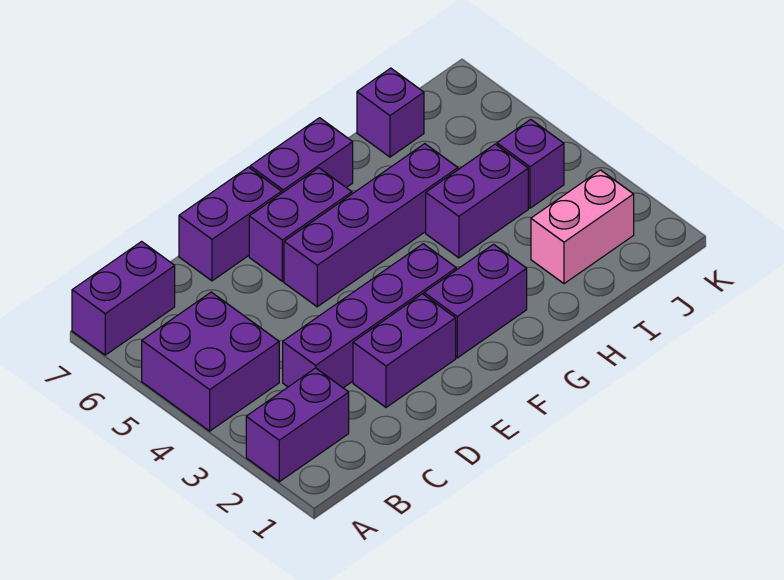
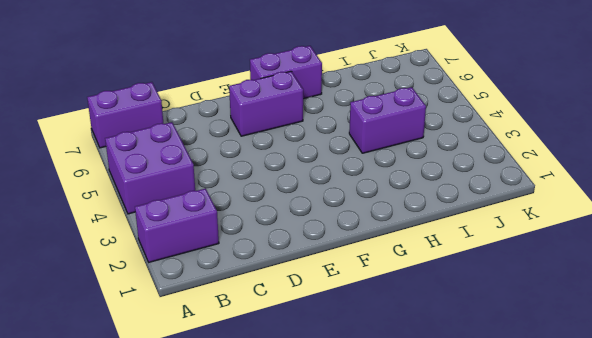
none -> purple 1x4 brick [283,244,456,388]
none -> purple 1x2 brick [353,294,456,407]
none -> purple 1x2 brick [179,167,282,281]

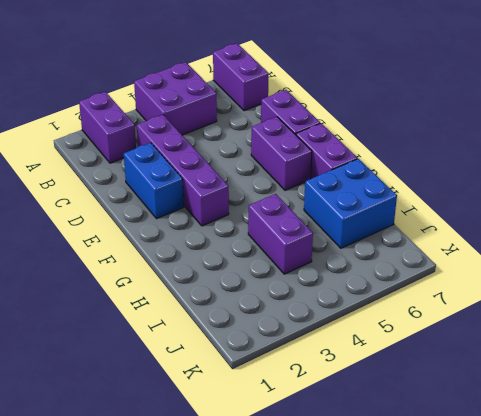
blue 1x2 brick [124,143,184,219] -> purple 1x2 brick [353,294,456,407]
blue 2x2 brick [304,159,397,248] -> purple 1x1 brick [357,68,424,157]
none -> purple 1x4 brick [284,144,458,307]
none -> purple 1x2 brick [424,244,527,358]
none -> pink 1x2 brick [531,170,634,284]

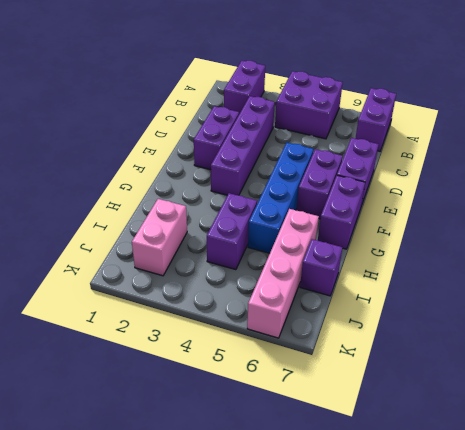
blue 1x4 brick [248,143,314,253] -> purple 1x4 brick [284,144,458,307]
pink 1x4 brick [247,209,319,338] -> none
none -> purple 1x2 brick [424,244,527,358]
none -> purple 1x1 brick [497,119,564,208]

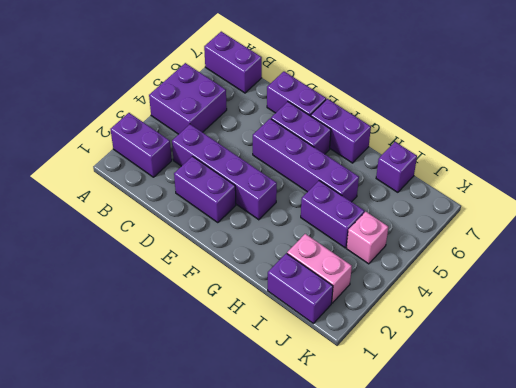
purple 1x2 brick [268,253,333,323] -> purple 1x2 brick moved to [424,244,527,358]
pink 1x1 brick [347,212,388,264] -> purple 1x1 brick [497,119,564,208]

